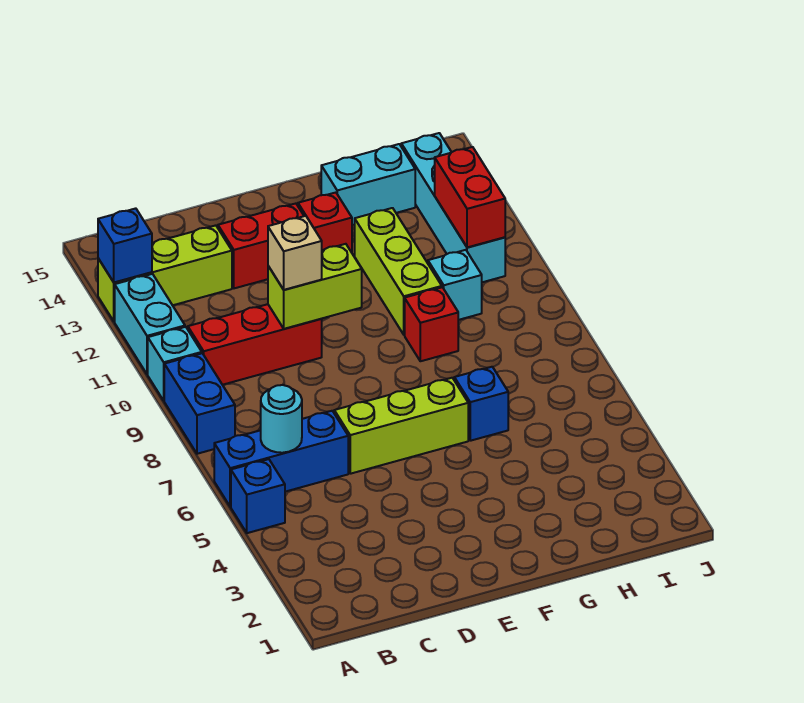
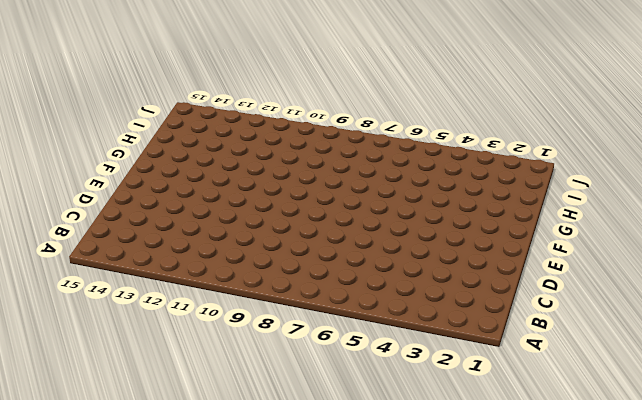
none -> blue 1x1 brick [231,459,285,533]
none -> blue 1x3 brick [214,411,348,507]
none -> blue 1x2 brick [164,353,235,454]

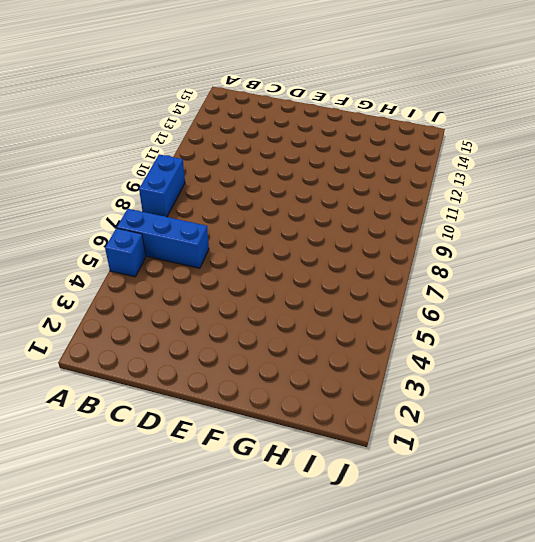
none -> cyan 1x1 brick [148,327,202,401]
none -> cyan 1x2 brick [115,274,185,374]
none -> lime 1x3 brick [98,225,232,321]

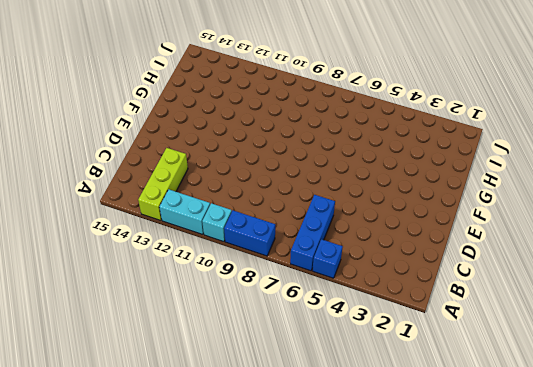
none -> red 1x3 brick [188,304,322,385]
none -> lime 1x3 brick [334,378,468,474]
none -> red 1x2 brick [218,204,304,288]

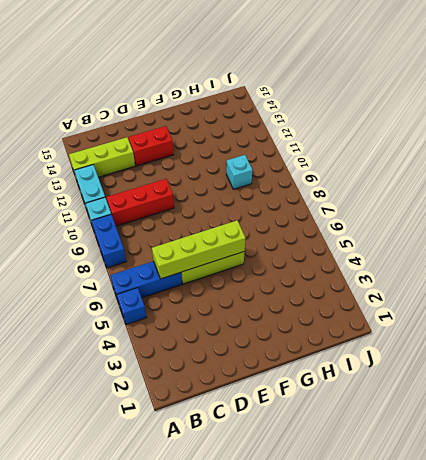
lime 1x4 brick [152,220,246,279] -> none
none -> red 1x1 brick [298,193,352,253]
none -> blue 1x1 brick [454,367,508,441]
none -> red 1x1 brick [405,287,458,361]

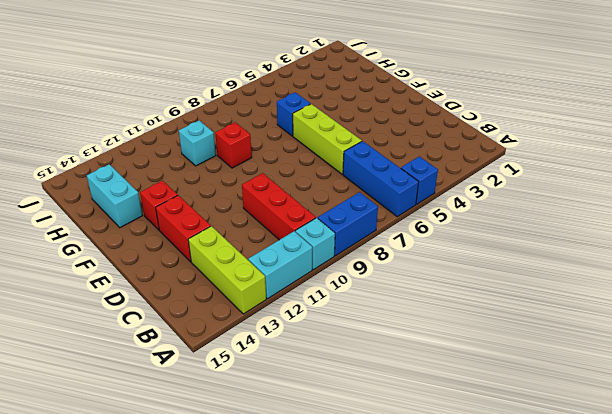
none -> lime 1x3 brick [355,208,442,335]
none -> cyan 1x4 brick [401,133,505,282]
none -> blue 1x1 brick [98,208,152,283]

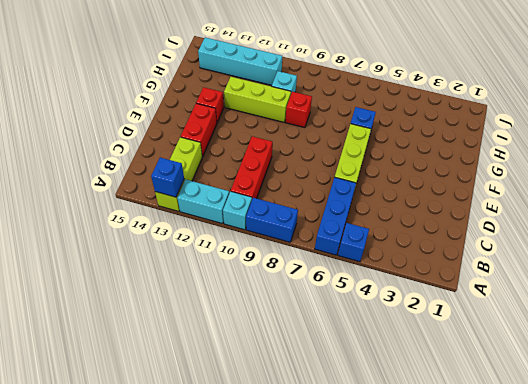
none -> cyan 1x2 brick [321,144,415,225]
none -> cyan 1x1 round brick [261,385,302,453]
none -> lime 1x2 brick [268,244,362,329]

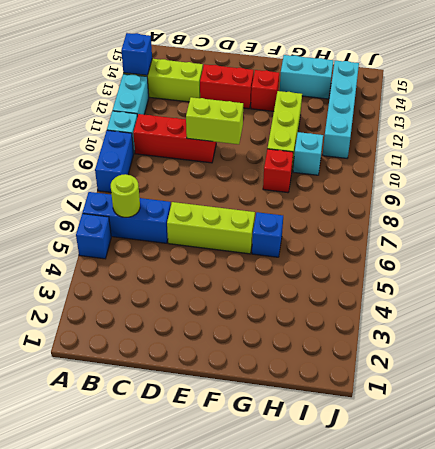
lime 1x1 round brick [111,174,140,217] -> cyan 1x1 round brick [261,385,302,453]
none -> red 1x2 brick [435,147,505,247]
none -> tan 1x1 brick [268,216,322,290]

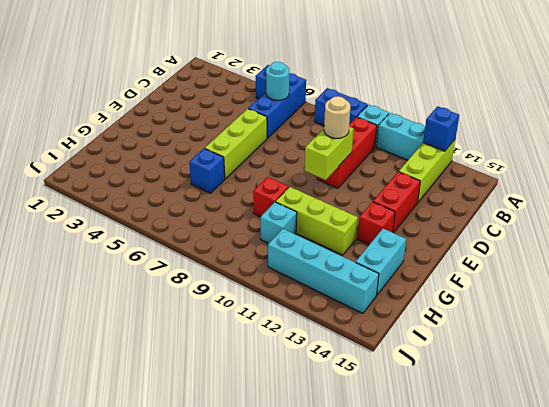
tan 1x1 round brick [324,96,351,138] -> tan 1x1 brick [268,216,322,290]
none -> red 1x2 brick [435,147,505,247]

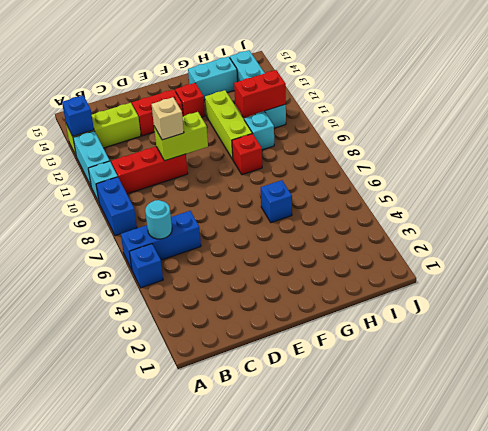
red 1x2 brick [234,70,286,117] -> red 1x2 brick turned to [435,147,505,247]
none -> lime 1x3 brick [334,378,468,474]

